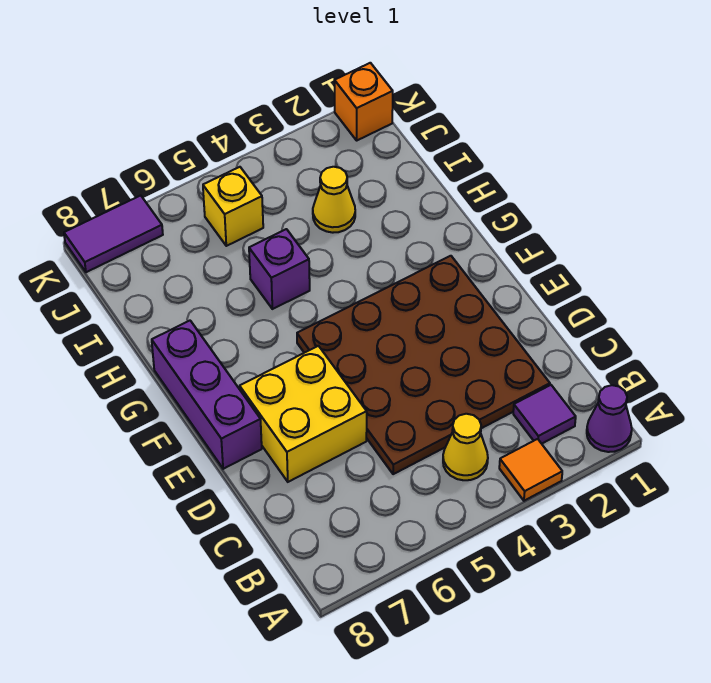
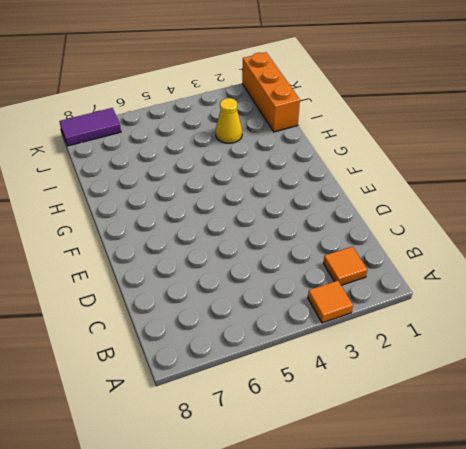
orange 1x1 tile [323,247,367,285] -> purple 1x1 tile [513,385,576,444]
orange 1x3 brick [242,52,300,132] -> orange 1x1 brick [334,63,393,140]
none -> purple 1x1 cone [587,385,632,452]
none -> yellow 1x1 cone [443,414,488,480]
none -> brown 4x4 plate [297,256,550,474]

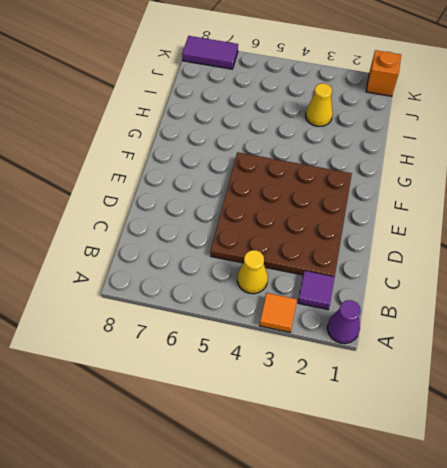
none -> yellow 2x2 brick [240,346,367,482]
none -> purple 1x3 brick [152,321,262,469]
none -> purple 1x1 brick [249,229,310,309]

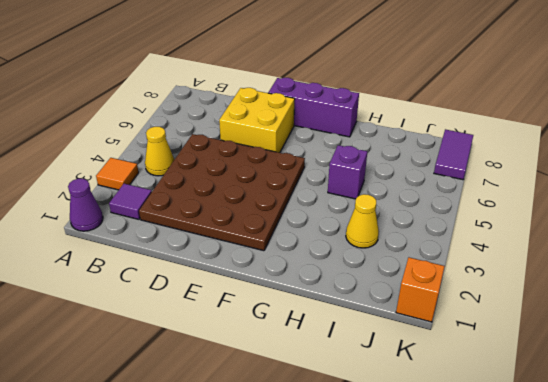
none -> yellow 1x1 brick [203,167,263,246]

